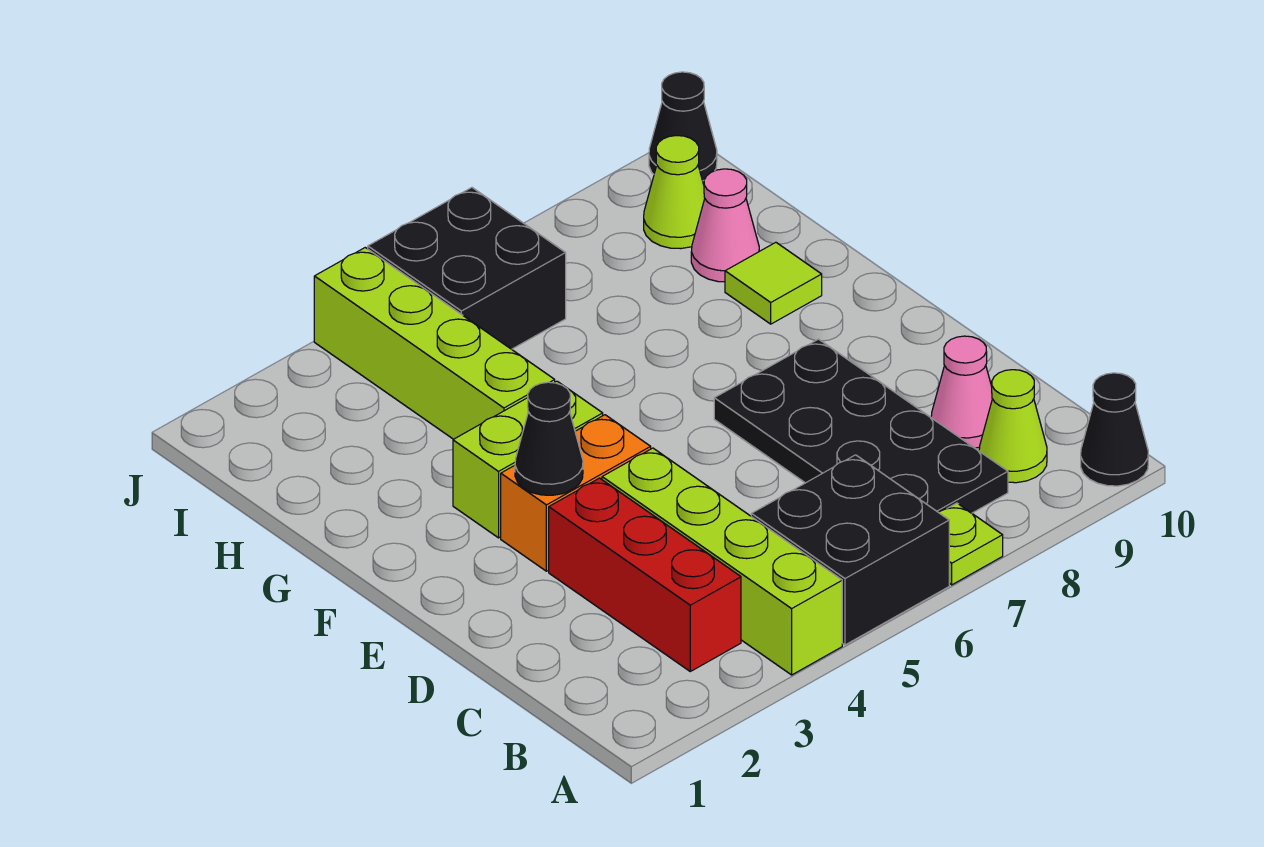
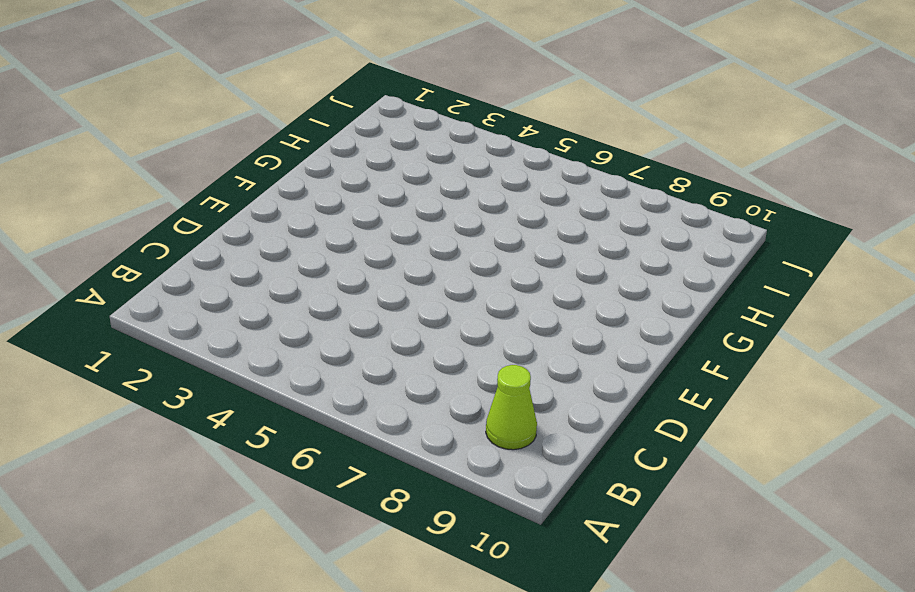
none -> lime 1x4 brick [602,448,842,675]
none -> black 2x2 brick [751,455,949,645]
none -> lime 1x1 plate [939,503,1003,585]

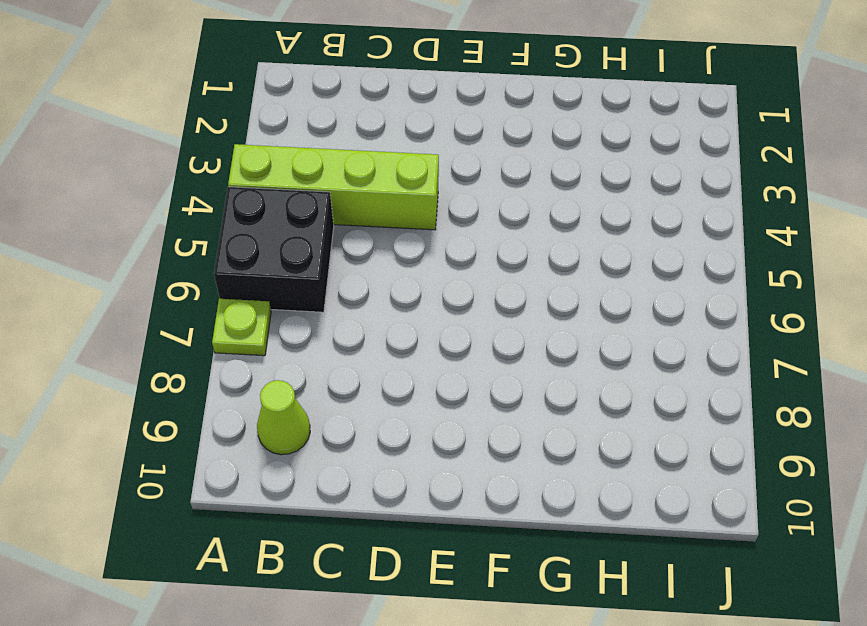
none -> black 1x1 cone [1081,373,1148,486]
none -> red 1x3 brick [549,478,741,671]
none -> black 2x4 plate [714,339,1008,513]

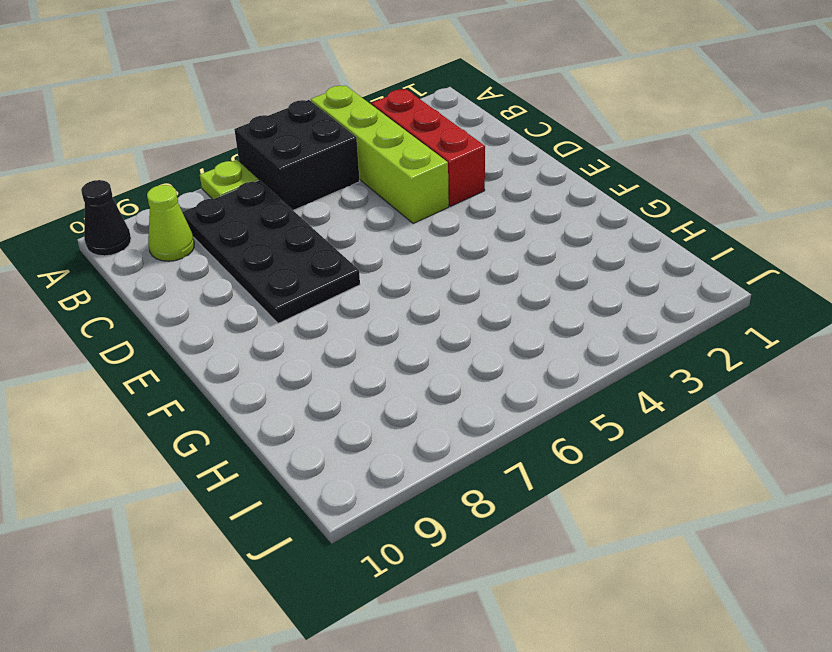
none -> pink 1x1 cone [931,336,992,448]
none -> orange 1x2 brick [501,415,651,571]
none -> lime 1x2 brick [453,381,603,538]

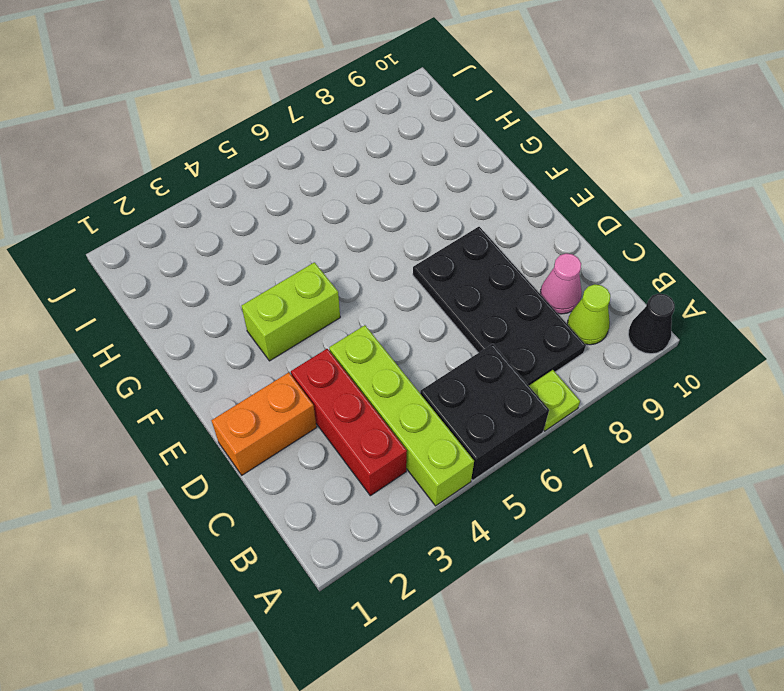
orange 1x2 brick [211,372,317,475] -> orange 1x2 brick moved to [501,415,651,571]
none -> lime 1x4 brick [314,248,555,439]
none -> lime 1x1 tile [725,242,822,324]
none -> pink 1x1 cone [691,169,759,282]

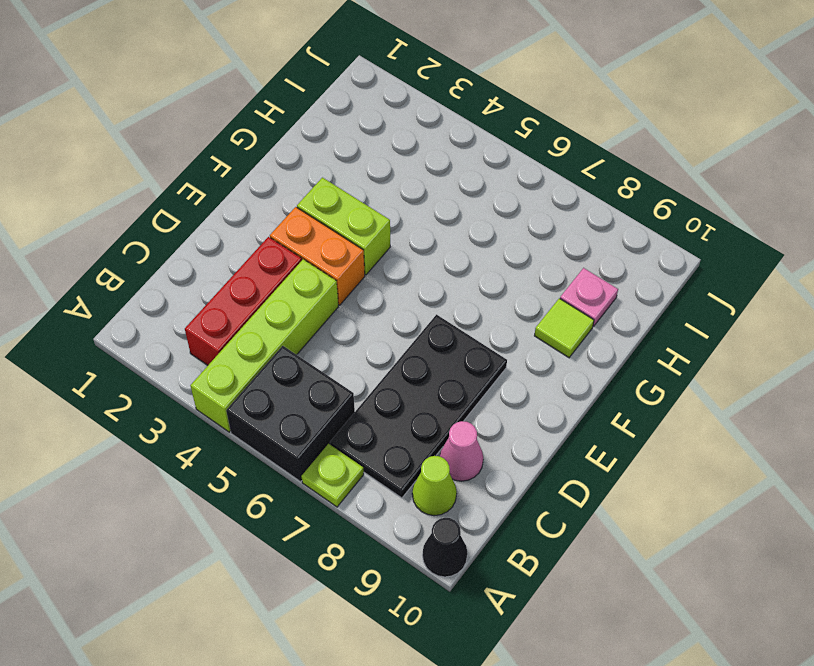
pink 1x1 plate [560,268,618,326] -> pink 1x1 cone [691,169,759,282]
none -> lime 1x4 brick [314,248,555,439]
none -> black 2x2 brick [368,188,566,349]
none -> lime 1x1 cone [644,136,705,249]

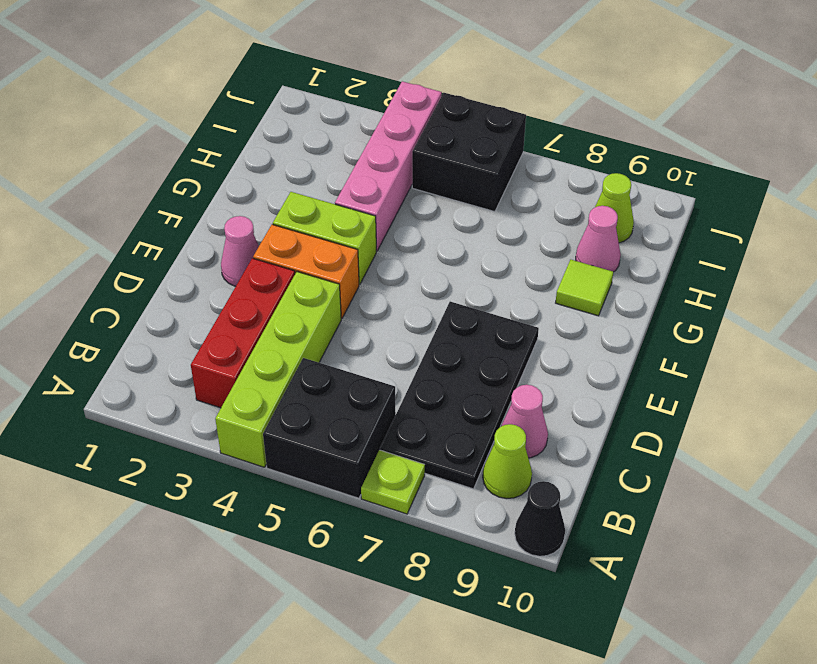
pink 1x1 cone [221,216,259,286] -> none
pink 1x4 brick [335,81,442,251] -> lime 1x4 brick [314,248,555,439]
none -> black 1x1 cone [649,72,717,181]
none -> black 1x1 cone [515,382,583,495]

